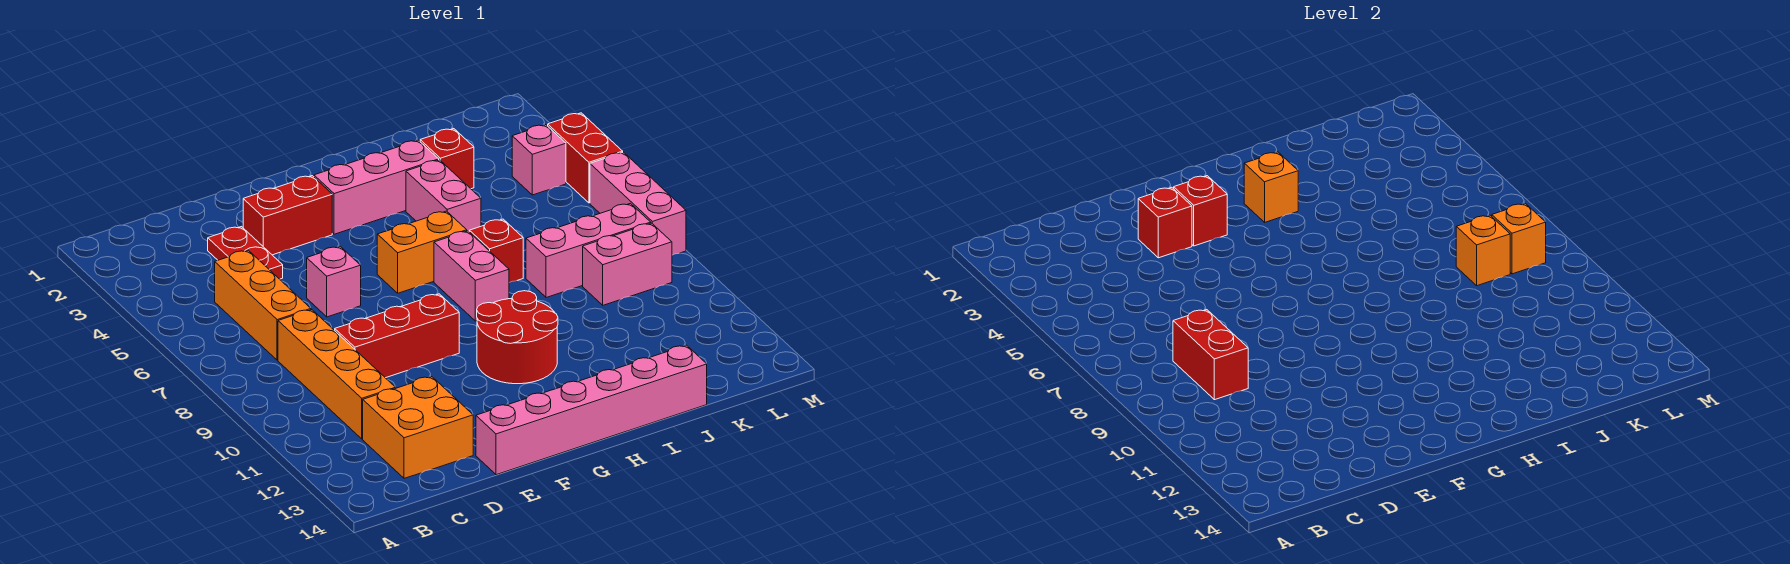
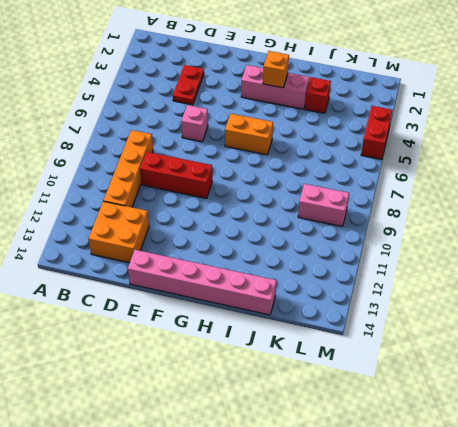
none -> orange 1x3 brick [215,250,311,360]
none -> red 1x2 brick [243,176,332,255]
none -> red 2x2 round brick [477,291,558,384]

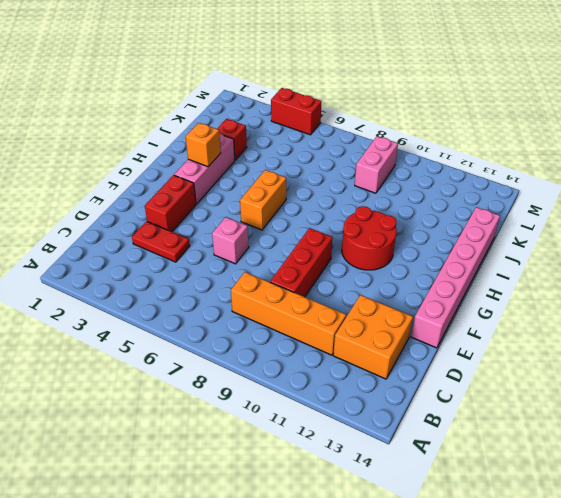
none -> orange 1x3 brick [215,250,311,360]
none -> pink 1x2 brick [434,231,509,321]
none -> pink 1x2 brick [406,160,481,231]

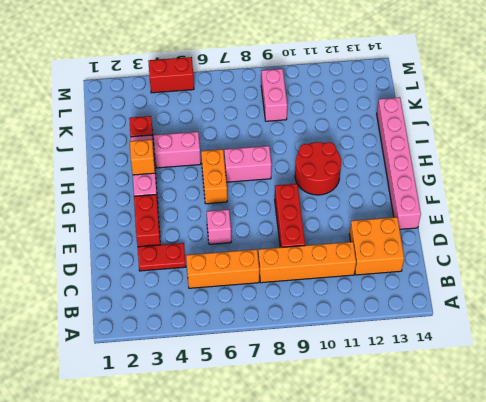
none -> red 1x1 brick [469,219,523,283]
none -> pink 1x3 brick [526,203,651,298]
none -> pink 1x1 brick [512,125,566,195]

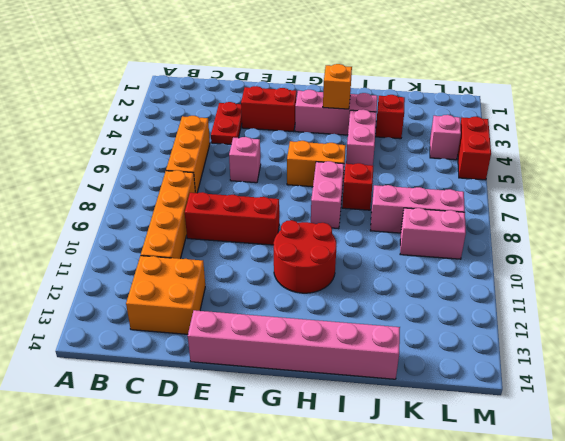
none -> pink 1x3 brick [590,152,686,255]
none -> red 1x2 brick [1173,310,1248,400]
none -> red 1x1 brick [1138,187,1192,258]

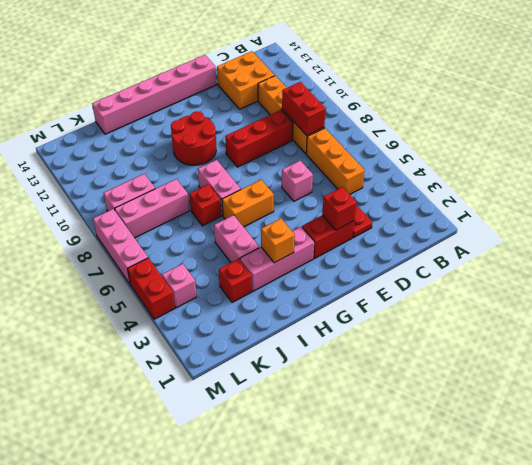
none -> red 1x1 brick [1174,176,1227,246]
none -> orange 1x1 brick [1456,215,1510,286]
none -> orange 1x1 brick [1492,203,1546,274]

